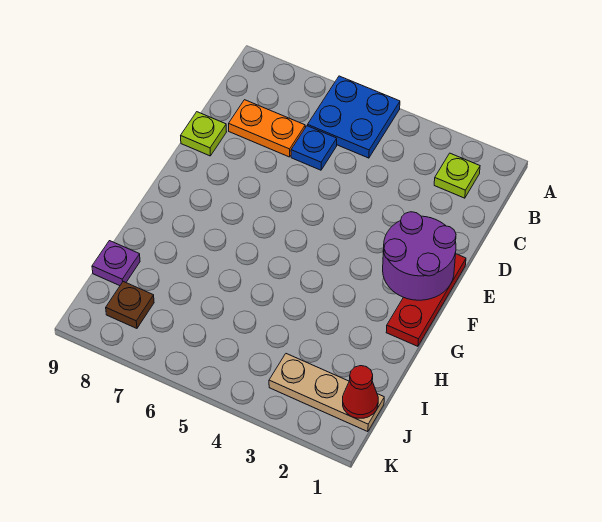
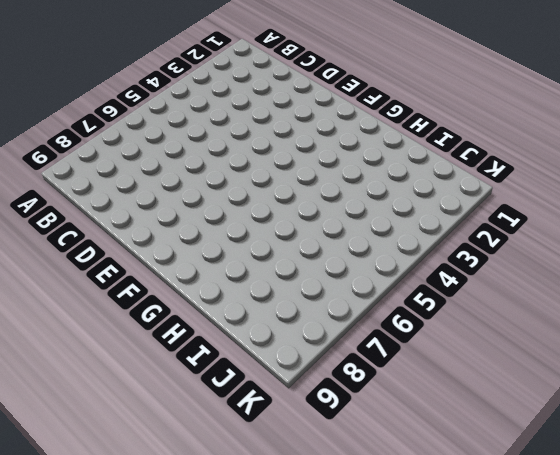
none -> blue 2x2 plate [308,76,400,158]
none -> lime 1x1 plate [434,153,480,198]

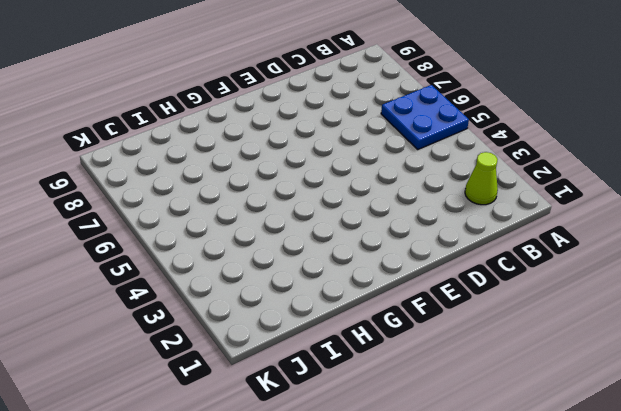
lime 1x1 cone [465,152,498,205] -> lime 1x1 plate [434,153,480,198]
none -> blue 1x1 plate [291,126,337,170]
none -> orange 1x2 plate [229,100,305,157]

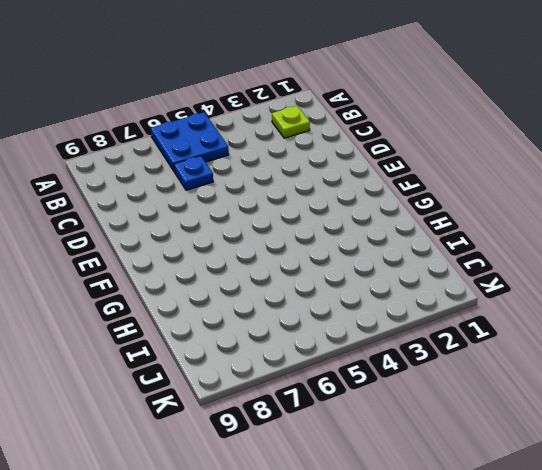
none -> orange 1x2 plate [229,100,305,157]
none -> lime 1x1 plate [181,112,226,156]

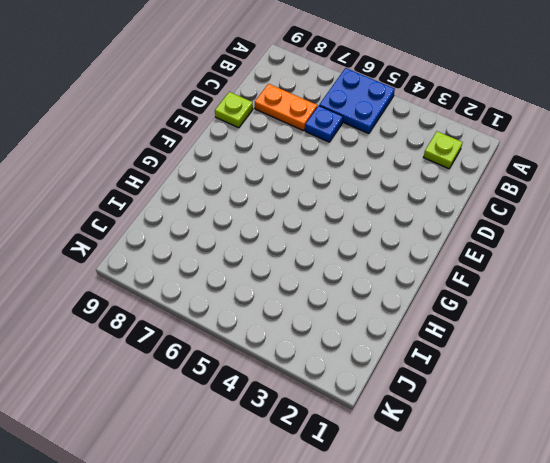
none -> red 1x3 plate [386,254,466,346]
none -> purple 1x1 plate [92,241,140,286]

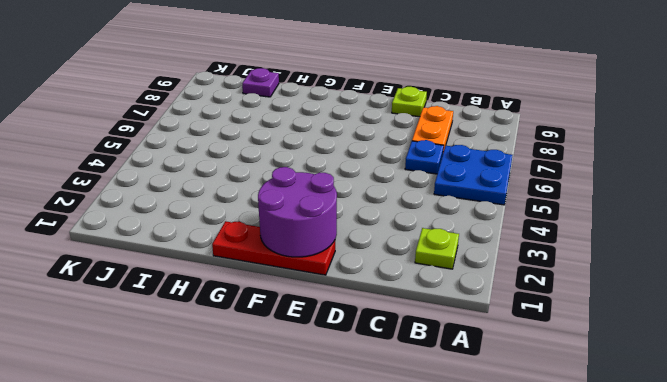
none -> tan 1x3 plate [269,354,384,432]
none -> brown 1x1 plate [106,282,154,328]

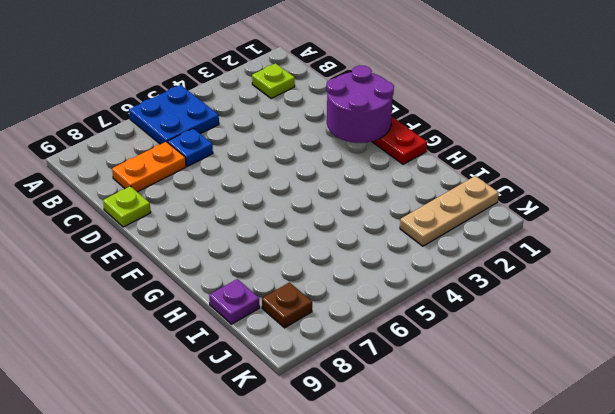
none -> red 1x1 cone [343,366,378,418]

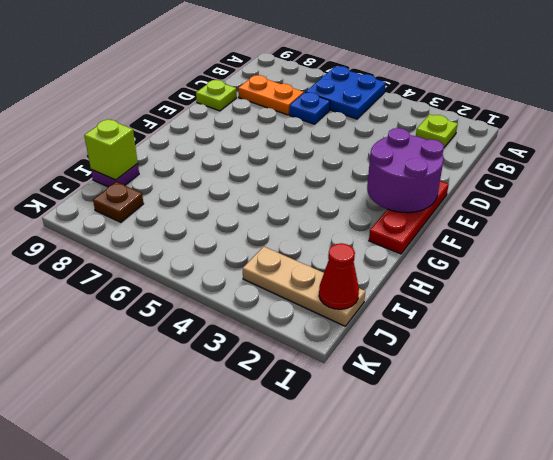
lime 1x1 brick [84,119,138,180] -> none

